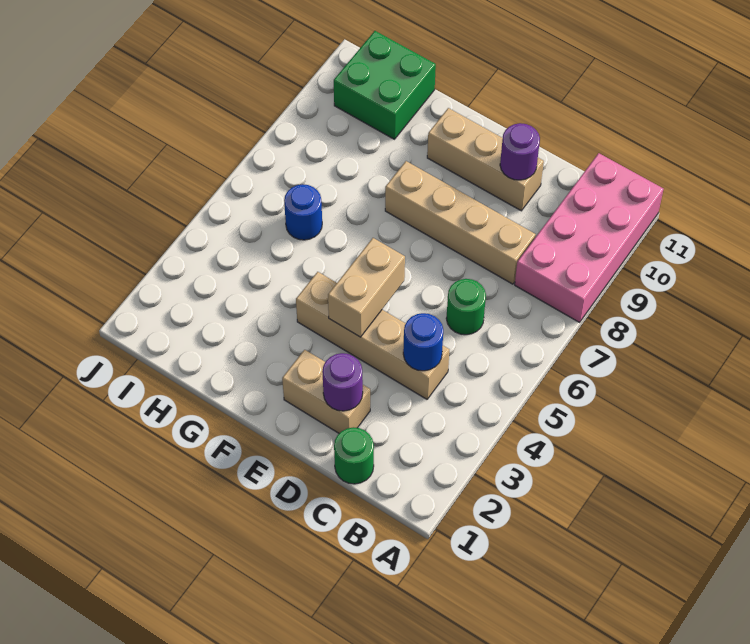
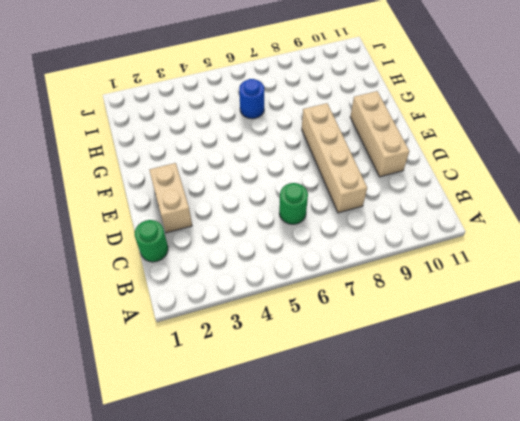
none -> pink 2x4 brick [515,153,664,322]
none -> tan 1x4 brick [296,272,449,399]
none -> green 2x2 brick [334,31,436,139]

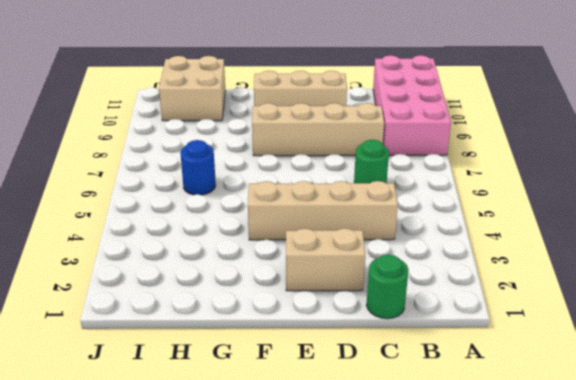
tan 2x2 brick [159,56,225,121] -> green 2x2 brick [334,31,436,139]
none -> blue 1x1 round brick [403,313,443,371]
none -> purple 1x1 round brick [322,353,363,411]
none -> purple 1x1 round brick [500,123,540,180]

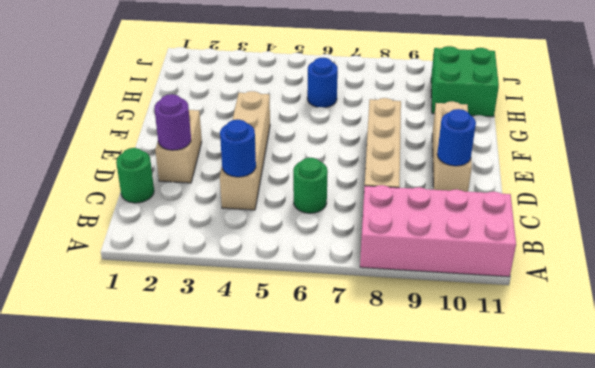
blue 1x1 round brick [437,109,476,166] -> purple 1x1 round brick [500,123,540,180]
none -> tan 1x2 brick [328,238,405,337]

